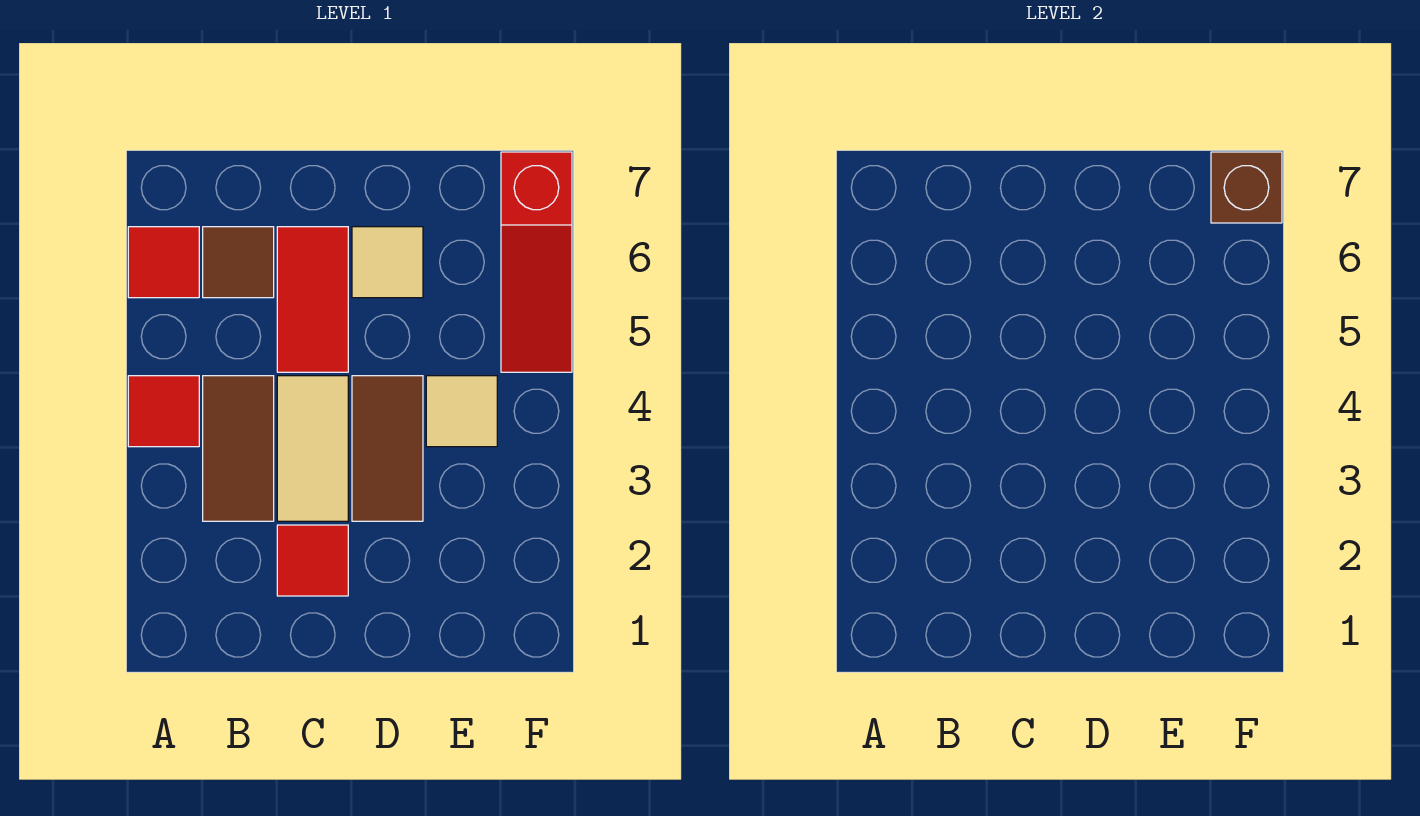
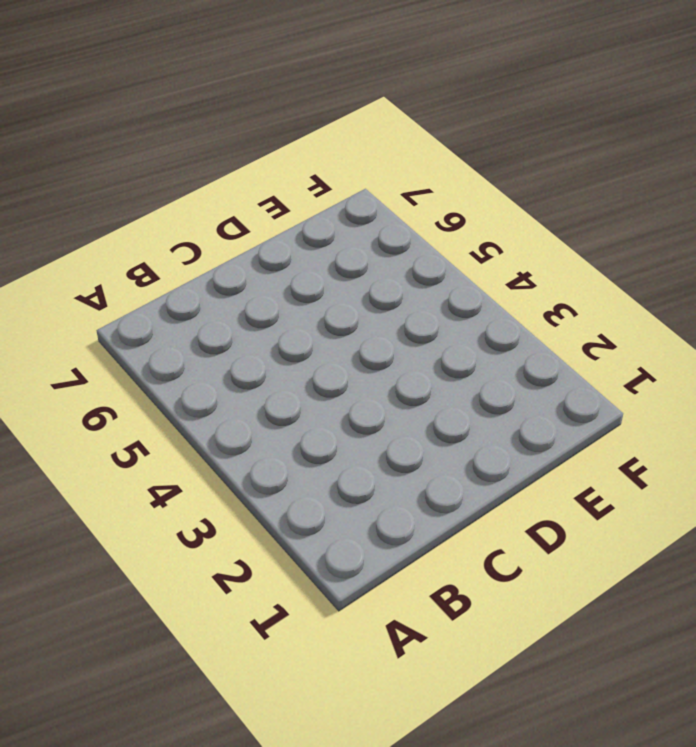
none -> red 1x1 tile [128,376,199,447]
none -> red 1x1 tile [128,227,199,298]
none -> brown 1x2 tile [203,376,274,521]

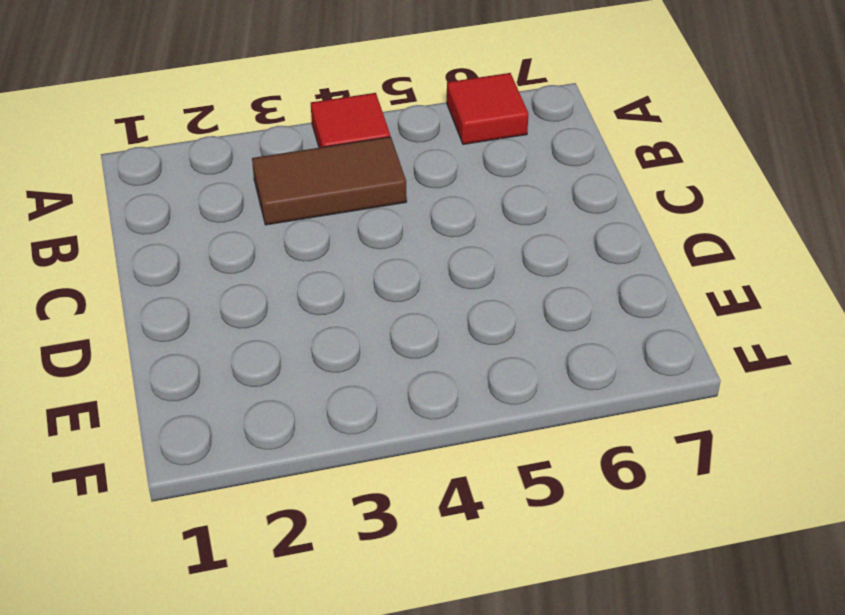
none -> brown 1x1 tile [203,227,274,298]
none -> red 1x1 tile [277,525,348,596]
none -> tan 1x2 tile [277,376,348,521]

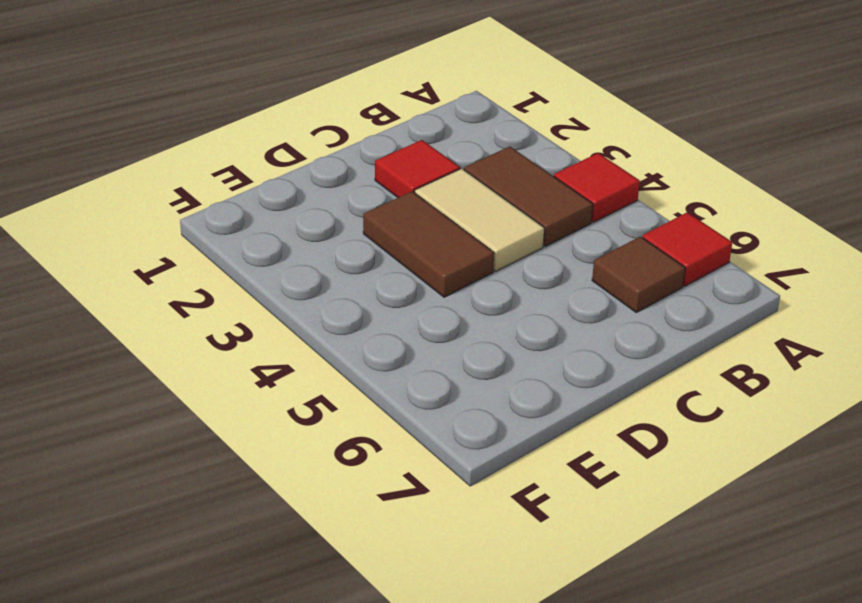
none -> red 1x2 tile [277,227,348,372]
none -> tan 1x1 tile [352,227,423,298]
none -> tan 1x1 tile [426,376,497,447]

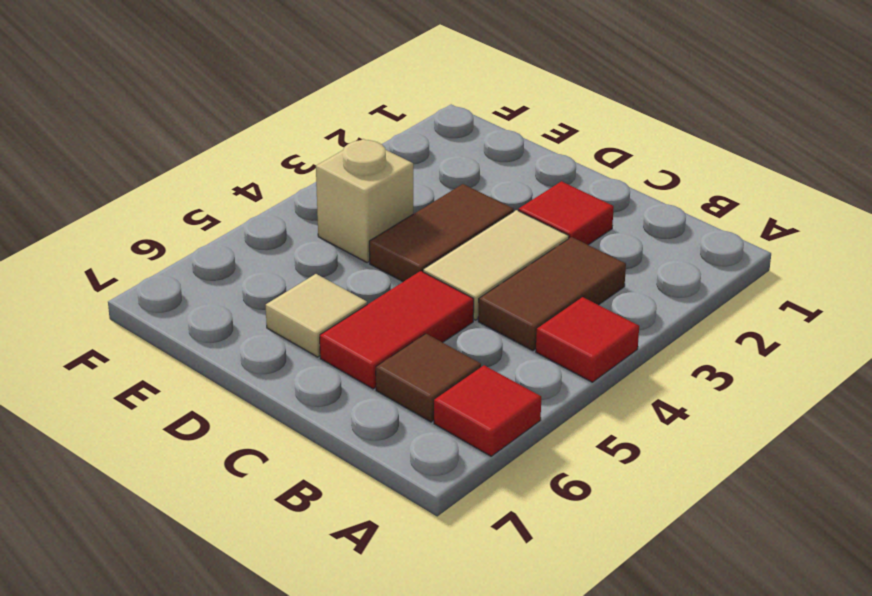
tan 1x1 brick [316,139,413,262] -> tan 1x1 tile [426,376,497,447]
none -> red 1x3 slope [501,152,572,372]
none -> brown 1x1 brick [1211,152,1282,223]

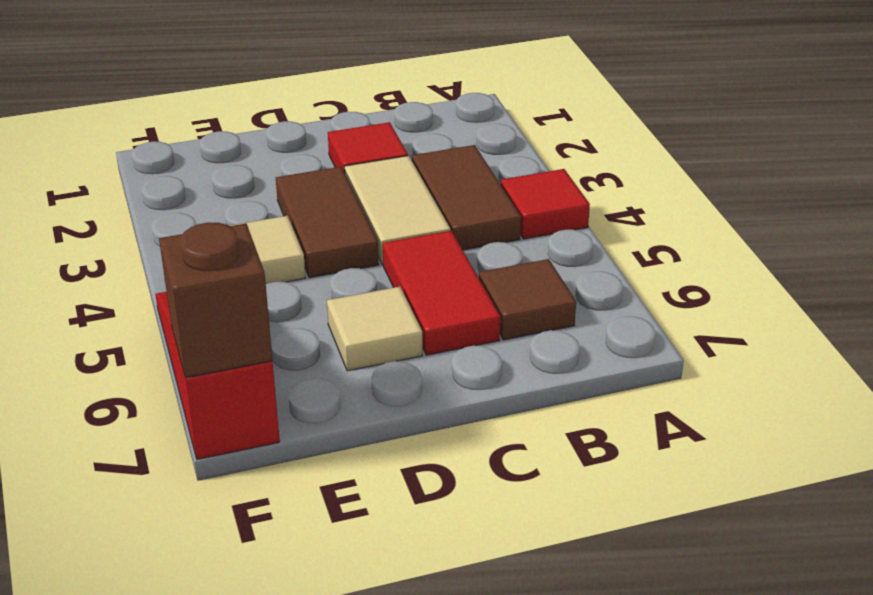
none -> red 1x1 tile [128,227,199,298]

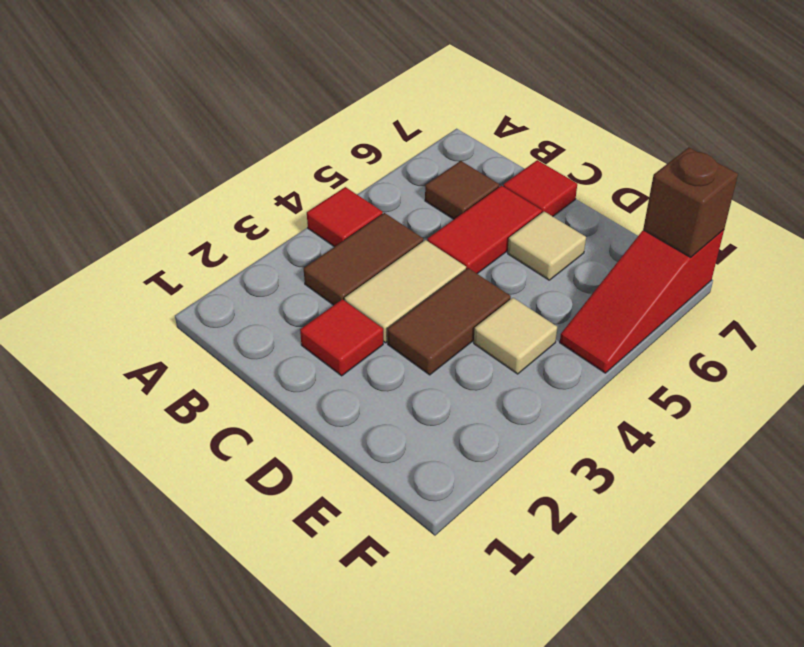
red 1x1 tile [503,160,577,216] -> red 1x1 tile moved to [128,227,199,298]

